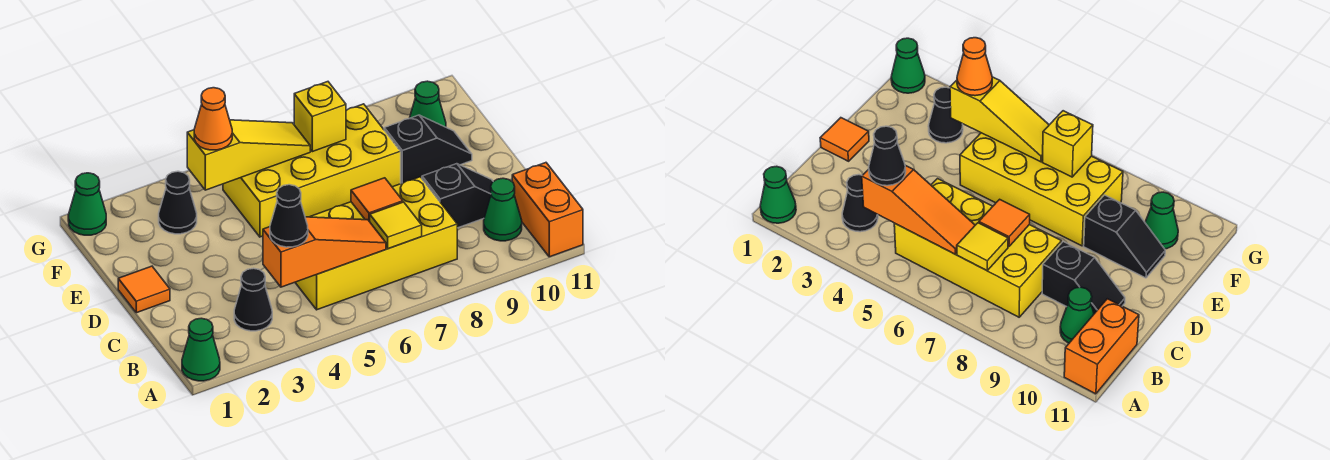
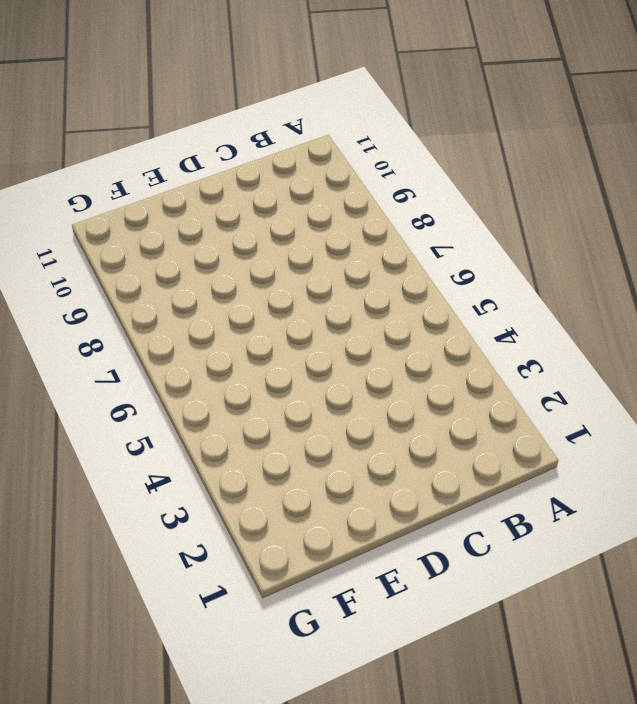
none -> green 1x1 cone [182,318,220,381]
none -> orange 1x2 brick [512,163,583,257]
none -> black 1x1 cone [234,268,272,331]

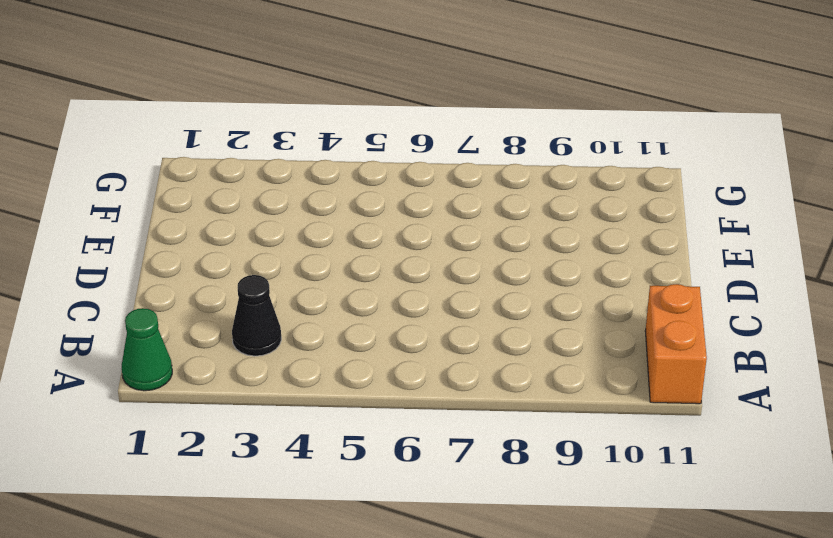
none -> yellow 2x4 brick [295,177,457,310]
none -> green 1x1 cone [484,178,522,241]
none -> black 1x2 slope [422,164,493,228]

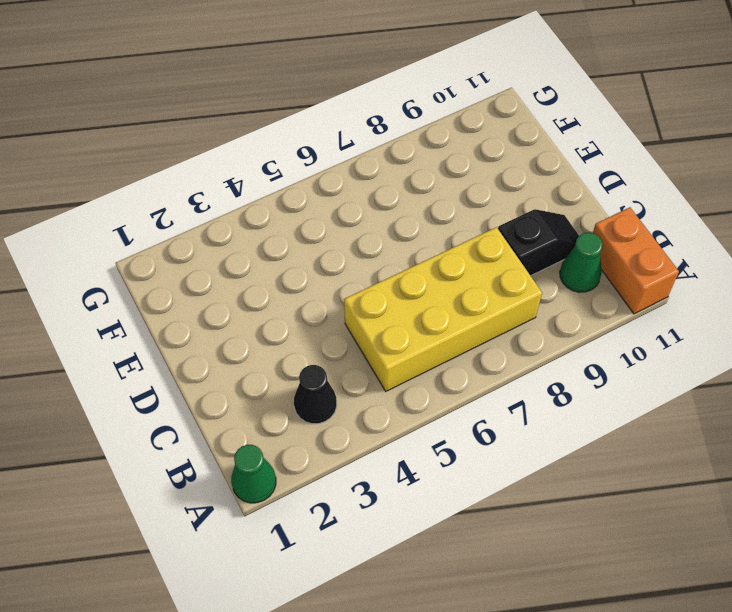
none -> orange 1x1 tile [118,266,170,313]
none -> yellow 2x4 brick [223,104,401,237]
none -> black 1x2 slope [384,115,472,184]

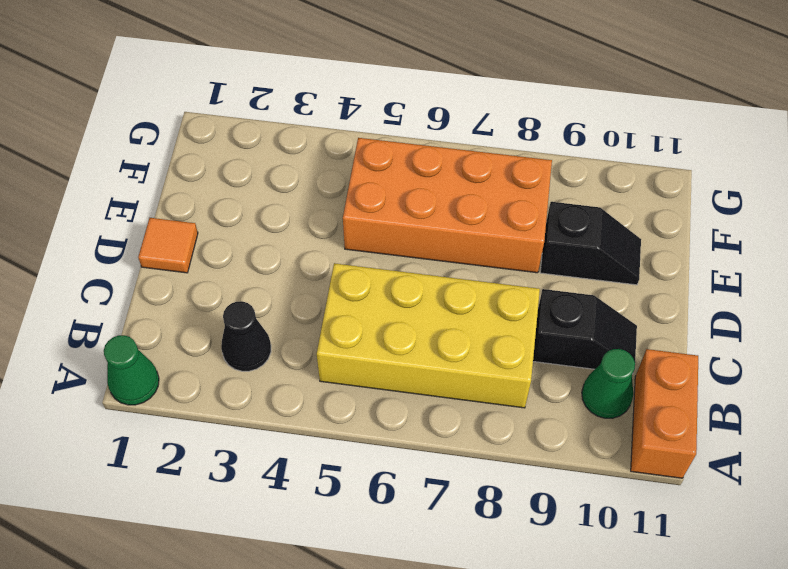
orange 2x4 brick [343,138,552,273] -> yellow 2x4 brick [223,104,401,237]
none -> black 1x1 cone [159,171,197,234]
none -> green 1x1 cone [410,81,446,127]
none -> green 1x1 cone [68,173,106,235]

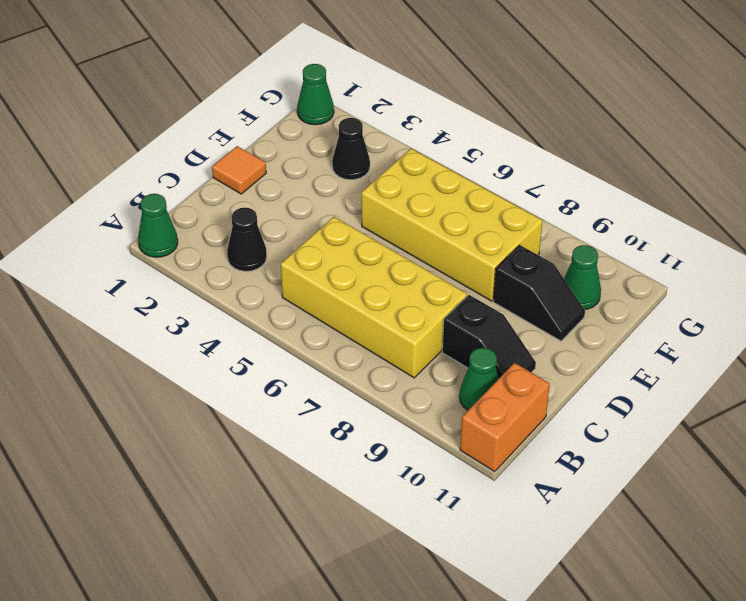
none -> orange 1x3 slope [263,217,386,287]
none -> yellow 1x1 tile [370,202,422,249]
none -> orange 1x1 tile [351,178,403,222]

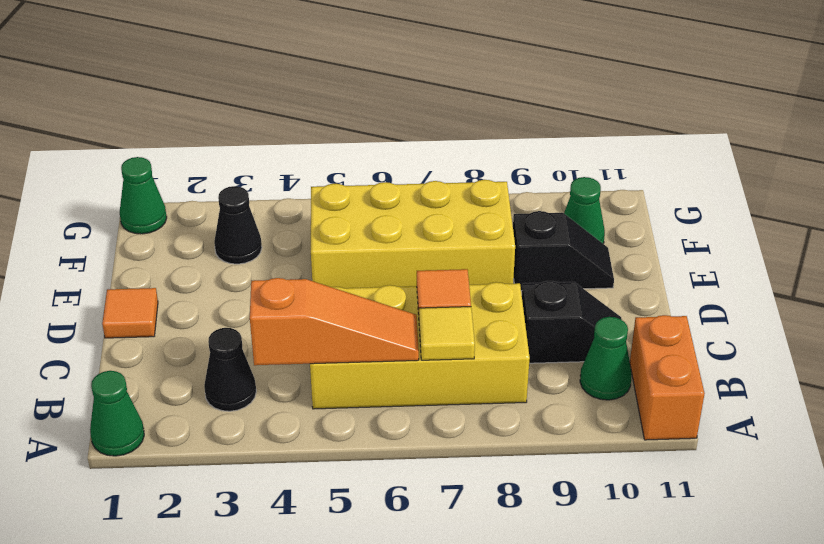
none -> yellow 1x3 slope [187,120,310,190]
none -> yellow 1x1 brick [294,82,346,152]
none -> black 1x1 cone [270,185,308,247]

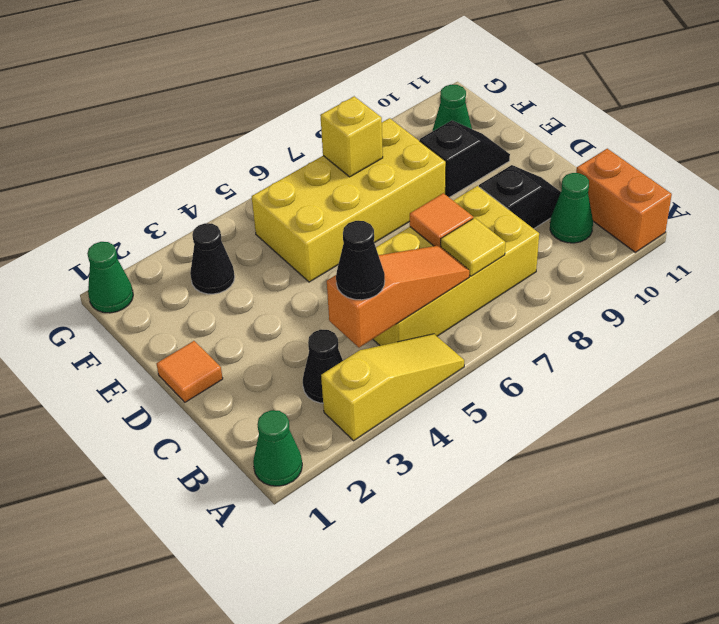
yellow 1x3 slope [321,334,464,441] -> yellow 1x3 slope moved to [187,120,310,190]
none -> orange 1x1 cone [194,88,232,150]

